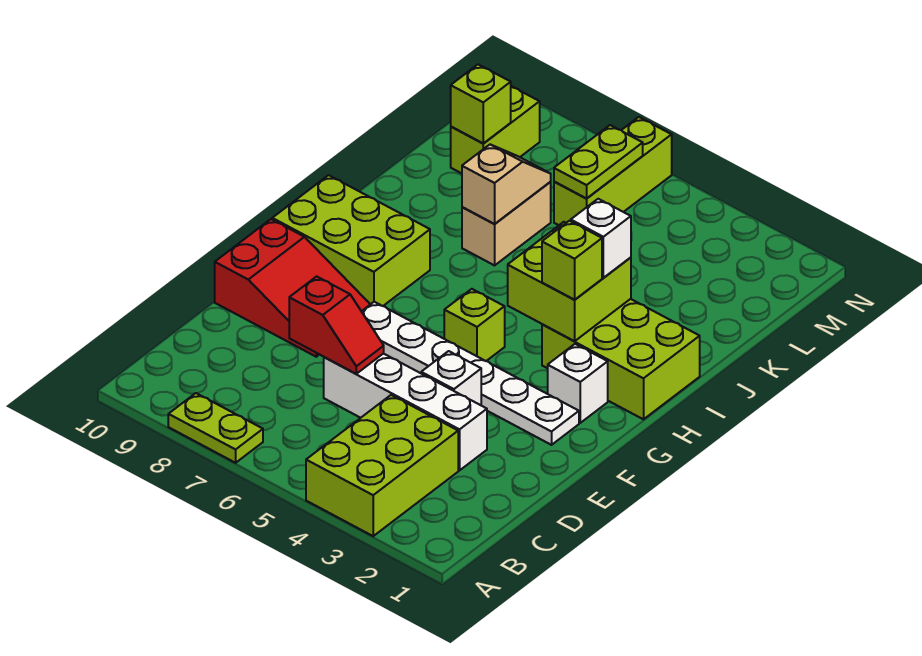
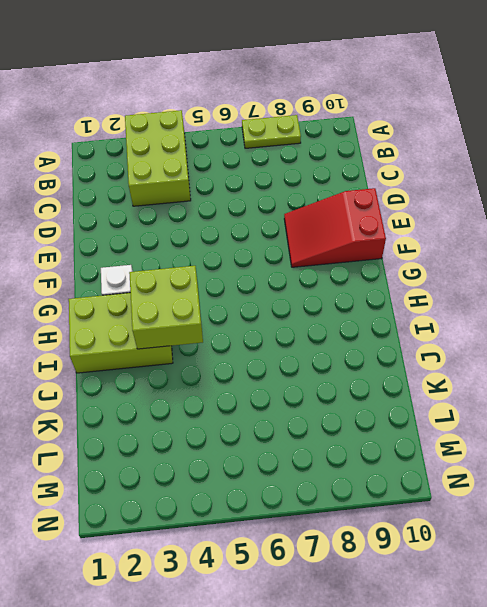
none -> white 1x4 brick [324,353,487,470]
none -> white 1x1 brick [421,351,481,405]
none -> white 1x6 plate [361,302,579,445]

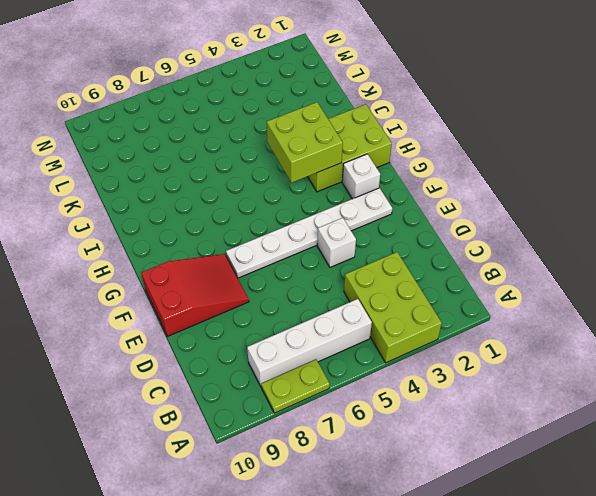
white 1x4 brick [247,299,372,386] -> white 1x4 brick moved to [324,353,487,470]
none -> lime 1x1 brick [444,289,505,361]
none -> lime 2x3 brick [272,175,430,306]
none -> tan 1x2 brick [462,182,551,265]

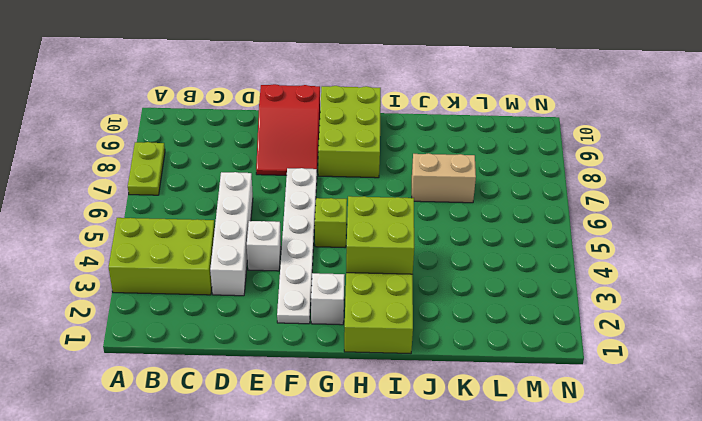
none -> lime 1x3 brick [554,117,672,225]
none -> lime 1x2 brick [451,86,540,173]
none -> red 1x2 slope [289,276,384,374]

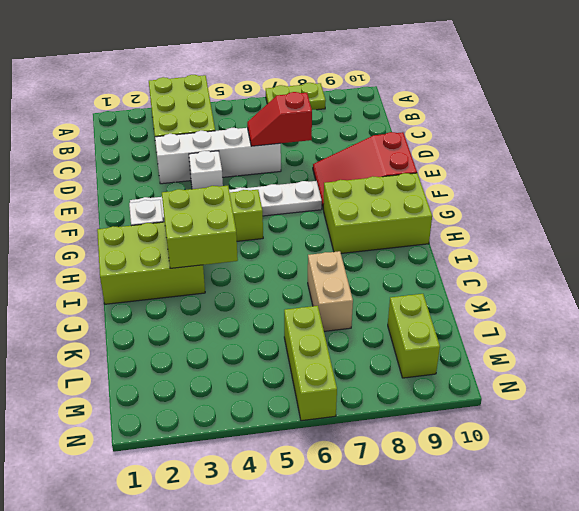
none -> tan 1x2 slope [462,145,551,224]
none -> lime 1x2 plate [554,125,643,198]
none -> lime 1x1 brick [451,64,511,144]

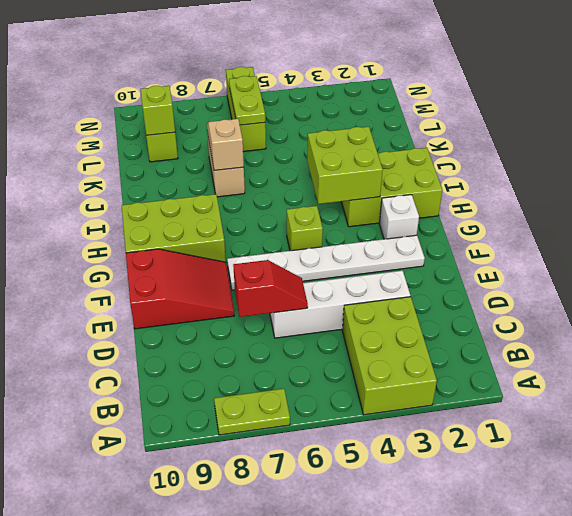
none -> white 1x1 brick [421,351,481,405]
none -> lime 1x1 brick [542,221,602,300]
none -> white 1x1 brick [571,199,631,278]

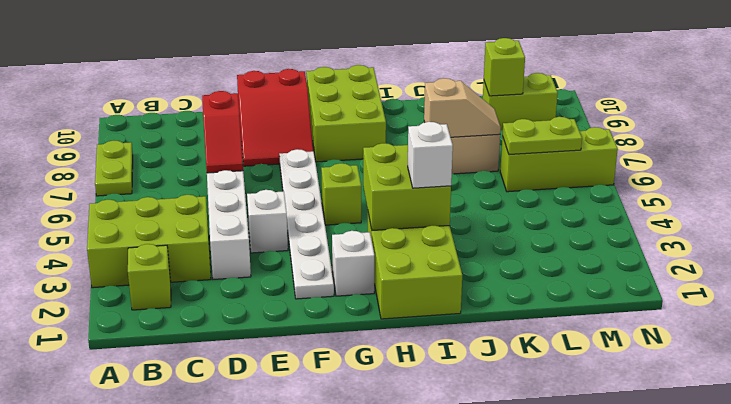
lime 1x1 brick [128,244,171,310] -> lime 1x1 brick moved to [542,221,602,300]

